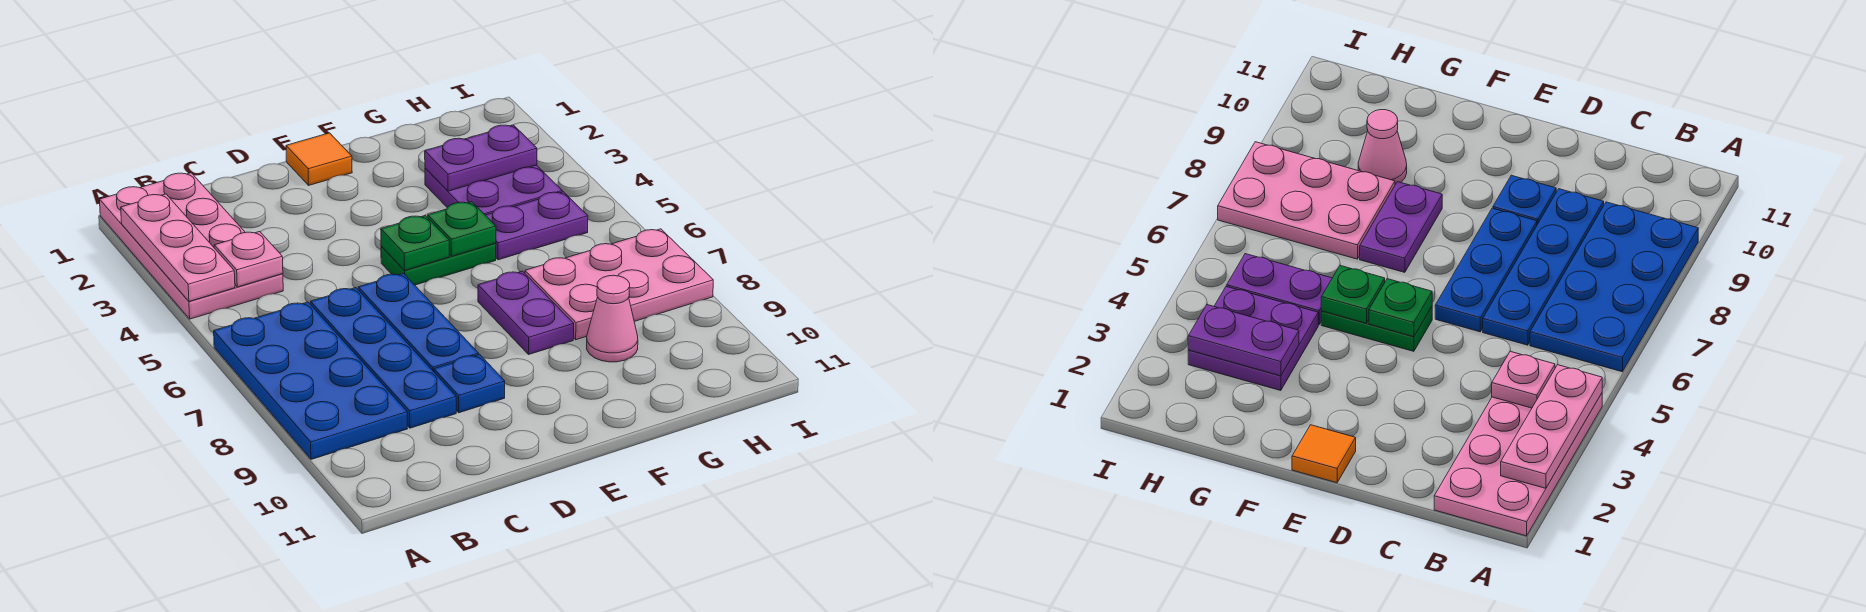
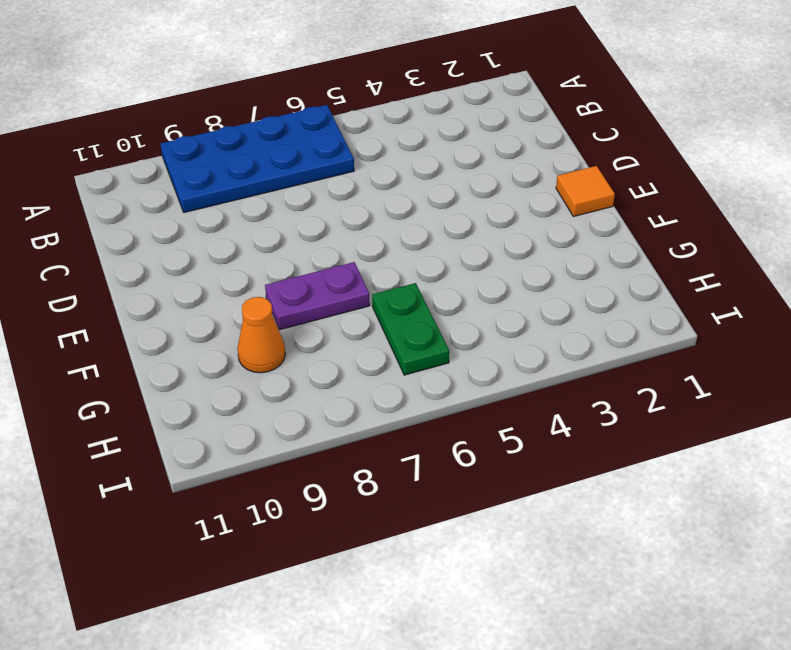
green 1x2 plate [372,283,449,375] -> green 1x2 plate moved to [381,243,496,285]
orange 1x1 cone [237,297,285,373] -> pink 1x1 cone [587,275,638,362]
none -> pink 2x4 plate [99,173,283,319]
none -> blue 1x4 plate [311,288,456,428]
none -> blue 1x3 plate [358,273,479,372]

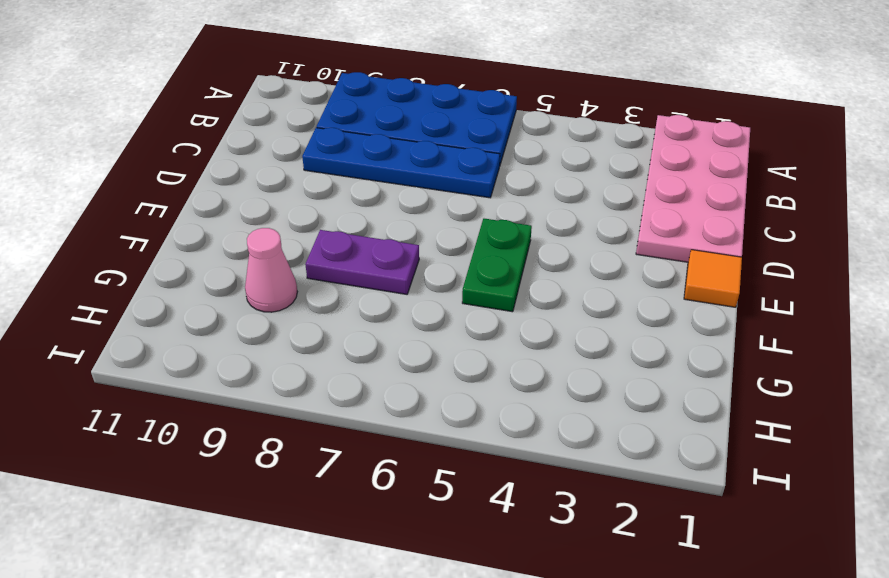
pink 2x4 plate [636,115,750,262] -> pink 2x4 plate turned to [99,173,283,319]
none -> blue 1x3 plate [358,273,479,372]
none -> blue 1x1 plate [434,354,505,413]
none -> purple 2x2 plate [425,165,562,215]

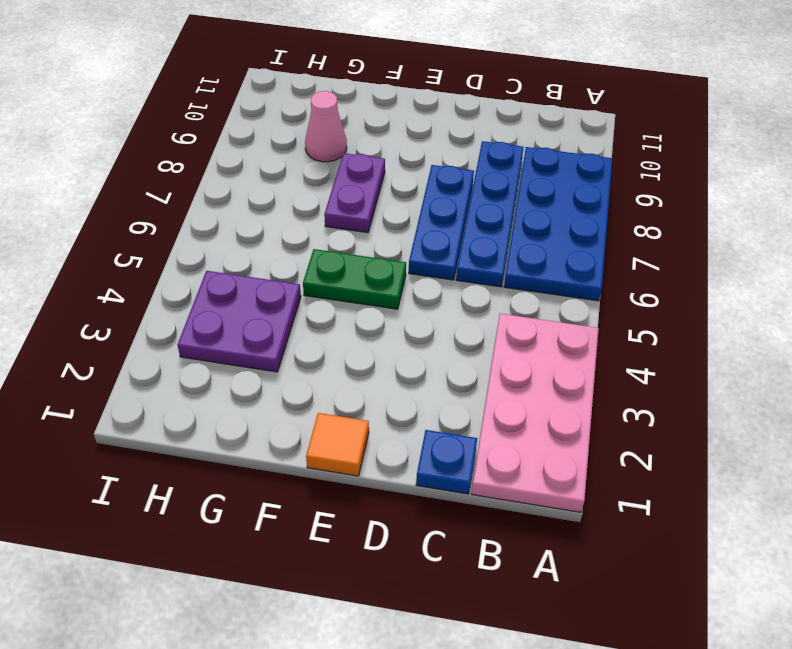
blue 1x1 plate [416,430,477,494] -> blue 1x1 plate moved to [434,354,505,413]
none -> purple 1x2 plate [486,192,588,260]
none -> pink 2x3 plate [525,229,713,340]
none -> pink 1x3 plate [121,194,235,301]

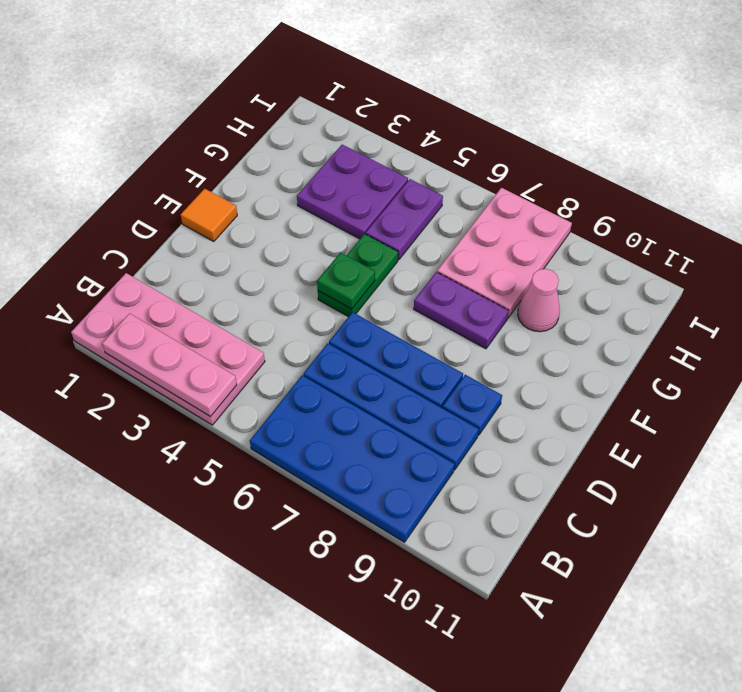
none -> pink 1x1 plate [214,232,283,287]
none -> green 1x1 plate [428,202,496,256]
none -> purple 1x2 plate [425,125,537,191]

